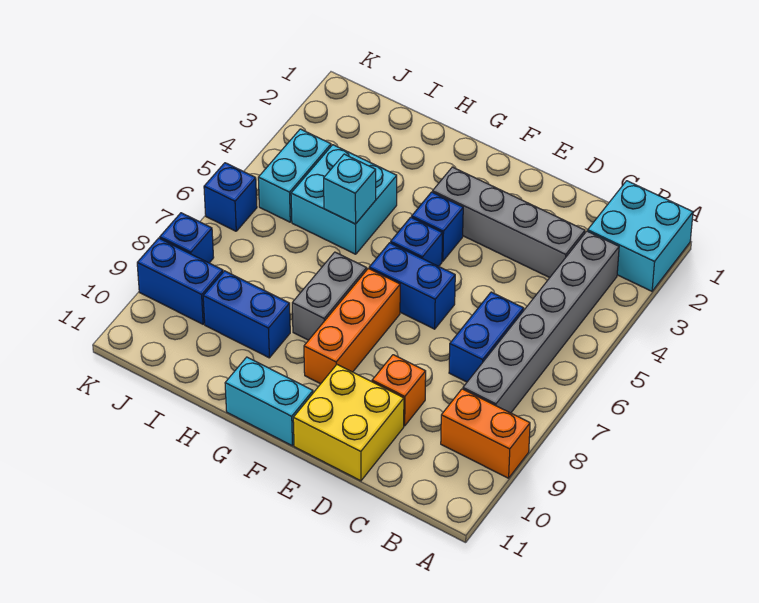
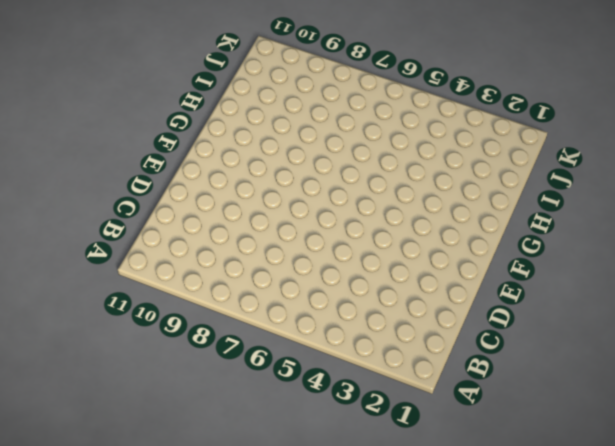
none -> cyan 2x2 brick [588,181,693,291]
none -> orange 1x2 brick [441,389,530,478]
none -> grey 1x6 brick [463,231,619,413]

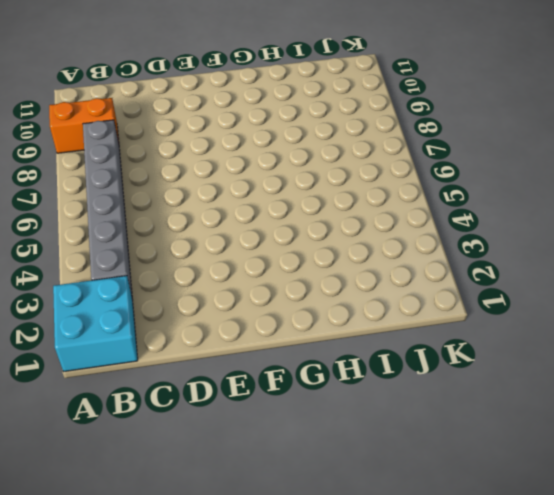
none -> grey 1x4 brick [433,167,585,278]
none -> blue 1x2 brick [449,292,524,382]
none -> orange 1x1 brick [372,355,426,426]

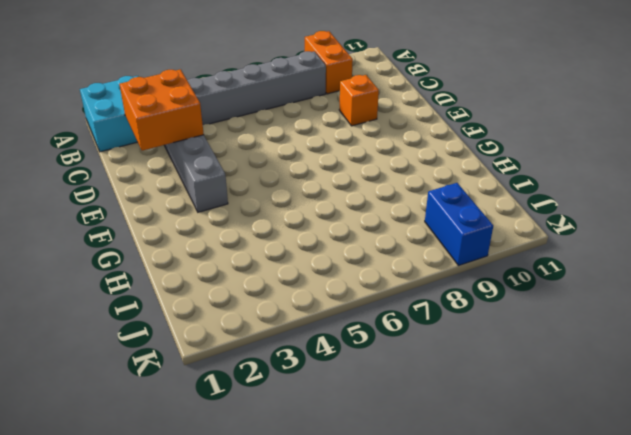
orange 2x2 brick [119,69,204,151] -> none
none -> blue 1x2 brick [449,292,524,382]
none -> yellow 2x2 brick [293,365,404,481]
none -> blue 1x2 brick [369,243,455,329]

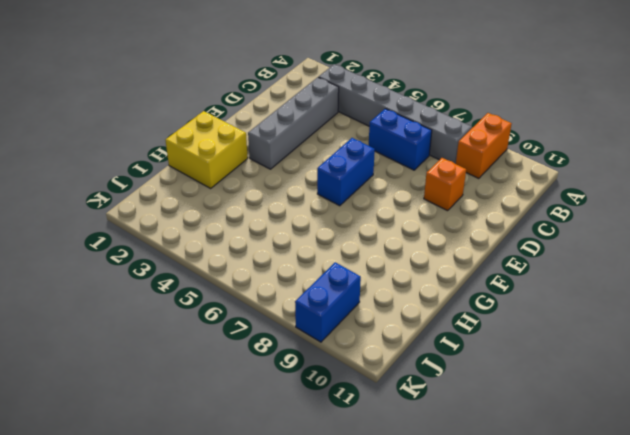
yellow 2x2 brick [166,111,248,188] -> yellow 2x2 brick moved to [293,365,404,481]
none -> cyan 2x2 brick [588,181,693,291]
none -> blue 1x1 brick [412,192,463,261]
none -> blue 1x1 brick [391,217,443,266]

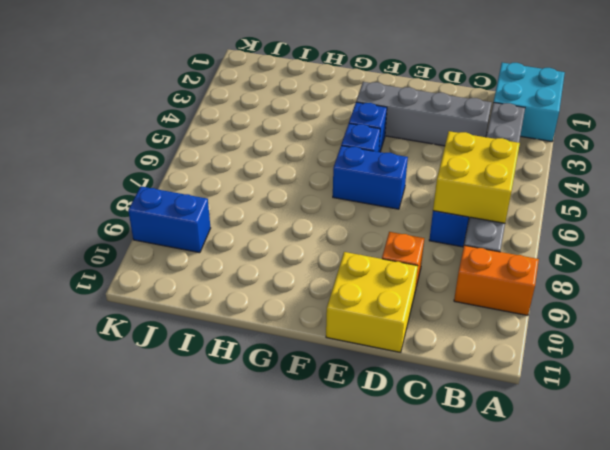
yellow 2x2 brick [433,131,520,223] -> none
none -> orange 1x3 brick [304,269,400,384]
none -> cyan 1x2 brick [225,357,313,446]
none -> grey 1x2 brick [292,252,367,340]

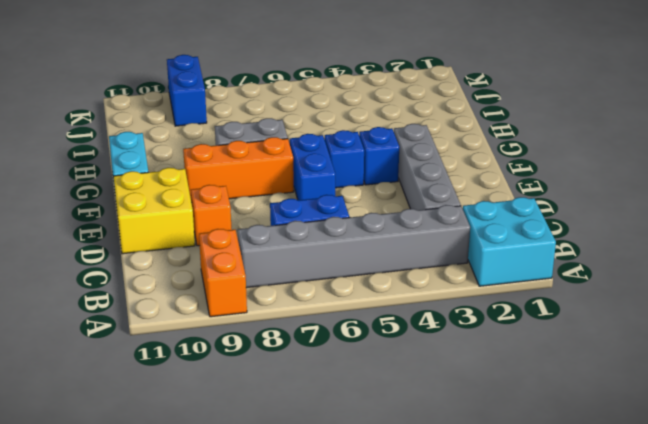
none -> cyan 2x2 brick [291,145,397,254]
none -> blue 1x2 brick [203,271,290,358]
none -> cyan 1x2 brick [258,129,331,222]

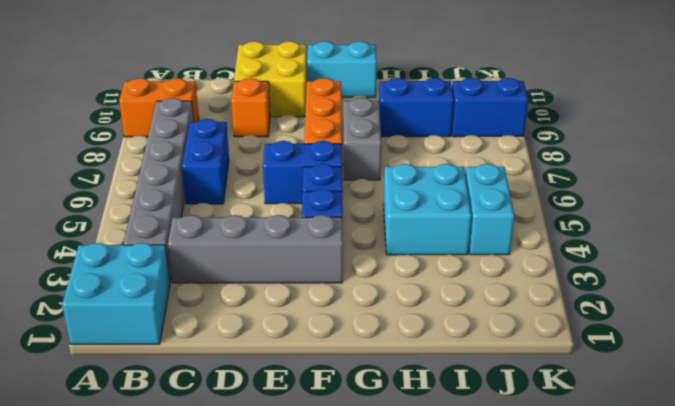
none -> blue 1x1 brick [204,163,257,231]
none -> blue 1x1 brick [160,213,214,263]
none -> cyan 1x1 brick [324,154,376,224]

